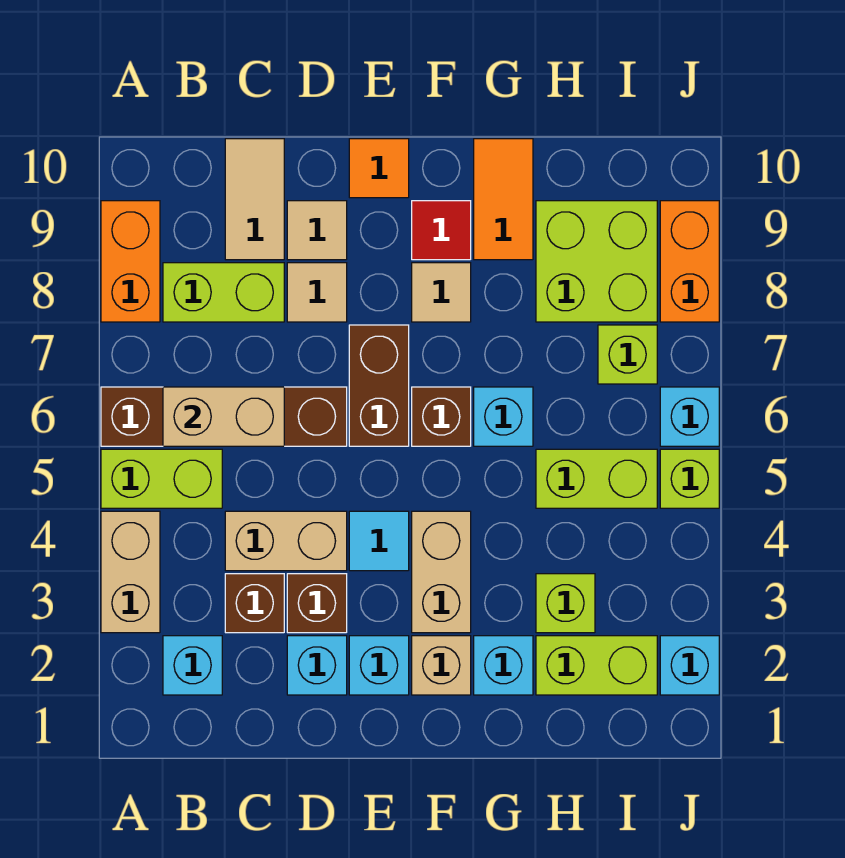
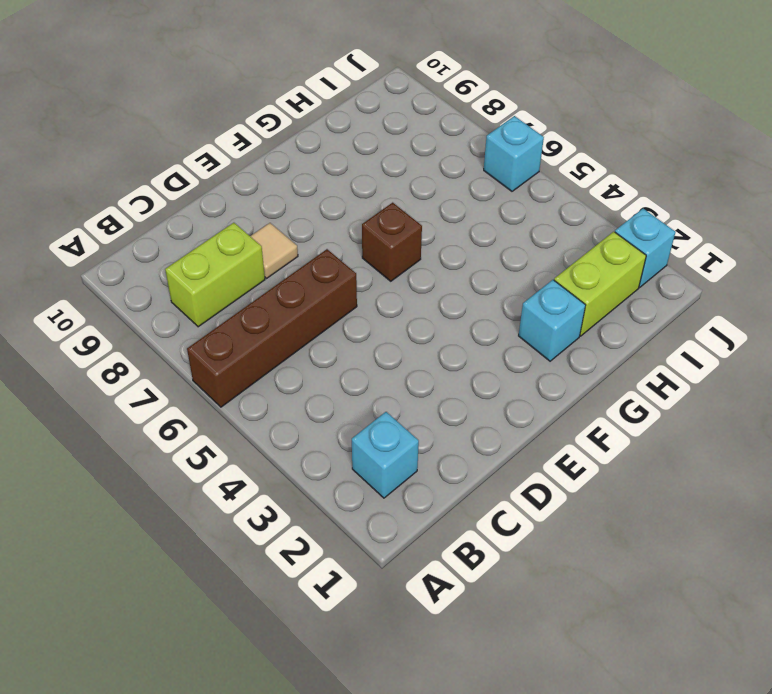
none -> tan 1x2 brick [101,511,160,633]
none -> lime 1x2 brick [101,449,222,508]
none -> orange 1x2 brick [101,201,160,322]
none -> brown 1x1 brick [225,574,284,633]

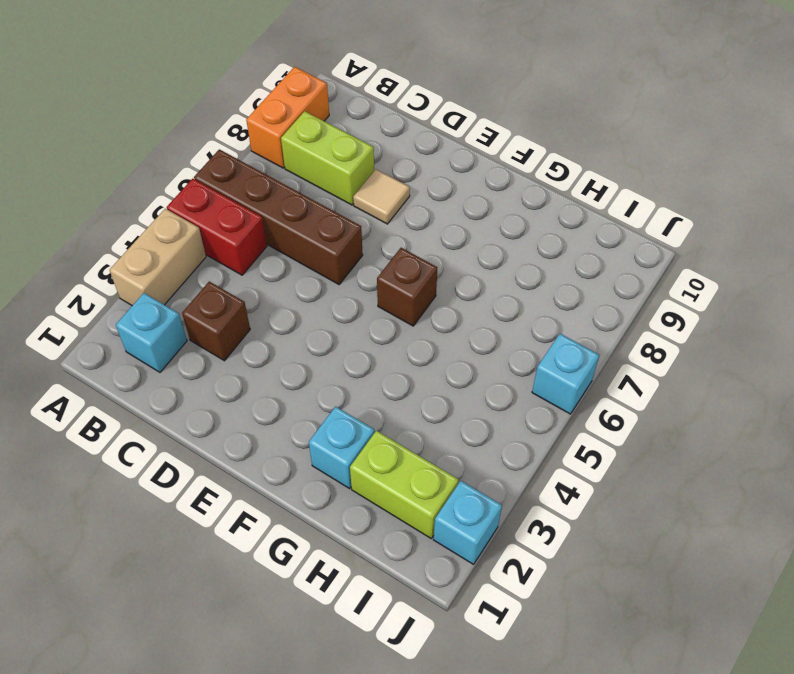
red 1x2 brick [167,179,267,275] -> lime 1x2 brick [101,449,222,508]
none -> tan 1x2 brick [225,511,347,571]
none -> tan 1x2 tile [225,139,284,260]
none -> cyan 1x1 brick [287,636,347,695]
none -> brown 1x1 brick [287,574,347,633]

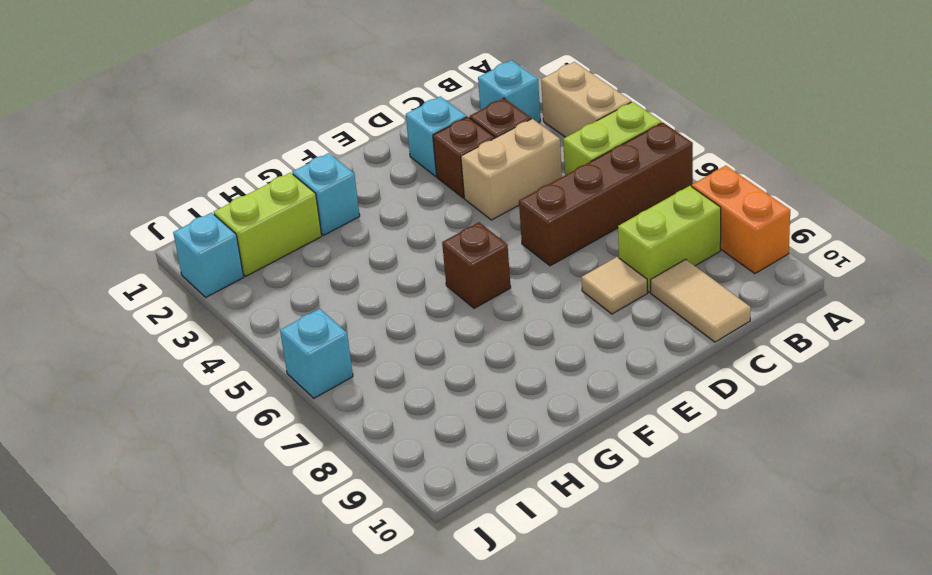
none -> tan 1x1 tile [287,201,347,260]
none -> cyan 1x1 brick [349,636,409,695]
none -> cyan 1x1 tile [349,511,409,571]
none -> brown 1x2 brick [349,325,409,446]

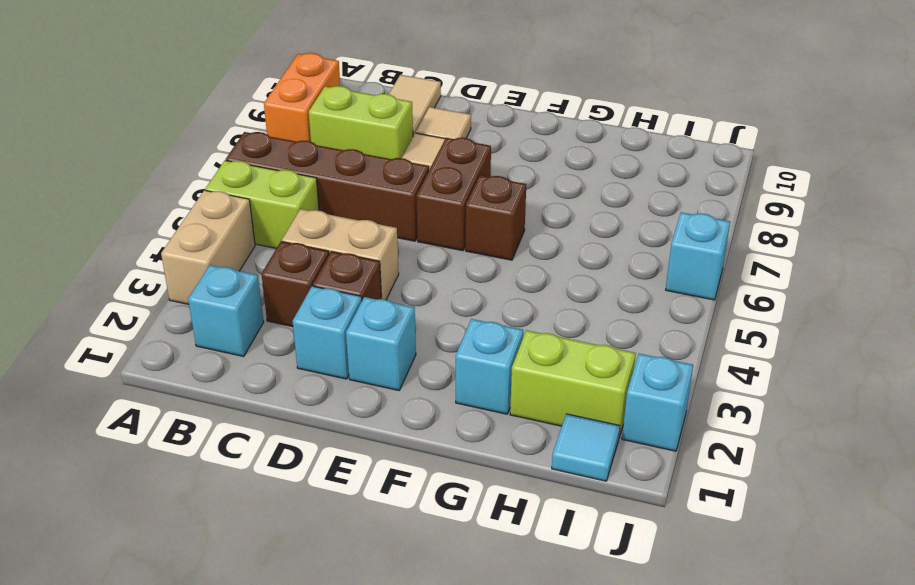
cyan 1x1 tile [552,414,620,481] -> cyan 1x1 tile moved to [349,511,409,571]
none -> orange 1x1 tile [349,139,409,198]
none -> tan 1x1 brick [412,636,471,695]
none -> tan 1x2 brick [412,511,471,633]
none -> tan 1x1 tile [412,263,471,322]

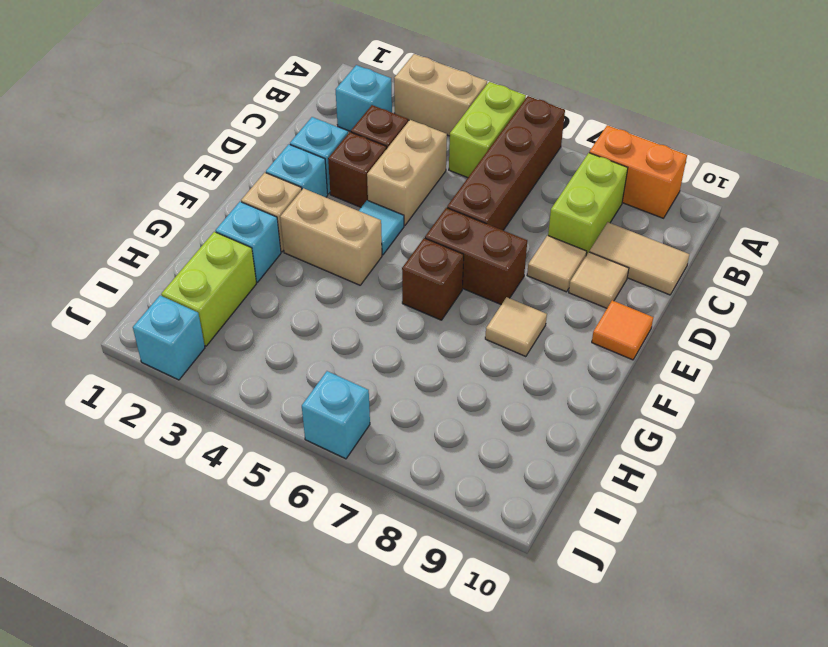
none -> red 1x1 tile [412,201,471,260]
none -> cyan 1x1 brick [474,387,533,446]
none -> orange 1x2 tile [474,139,533,260]
none -> lime 1x1 brick [536,574,595,633]

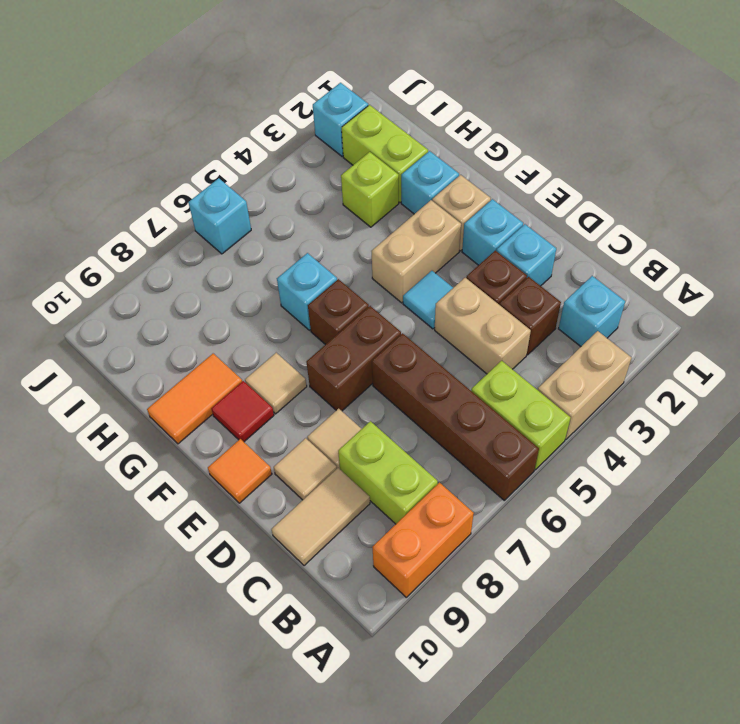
none -> lime 1x2 brick [536,449,657,508]
none -> lime 2x2 brick [536,201,657,322]
none -> lime 1x1 brick [598,325,657,384]
none -> lime 1x1 brick [660,449,719,508]

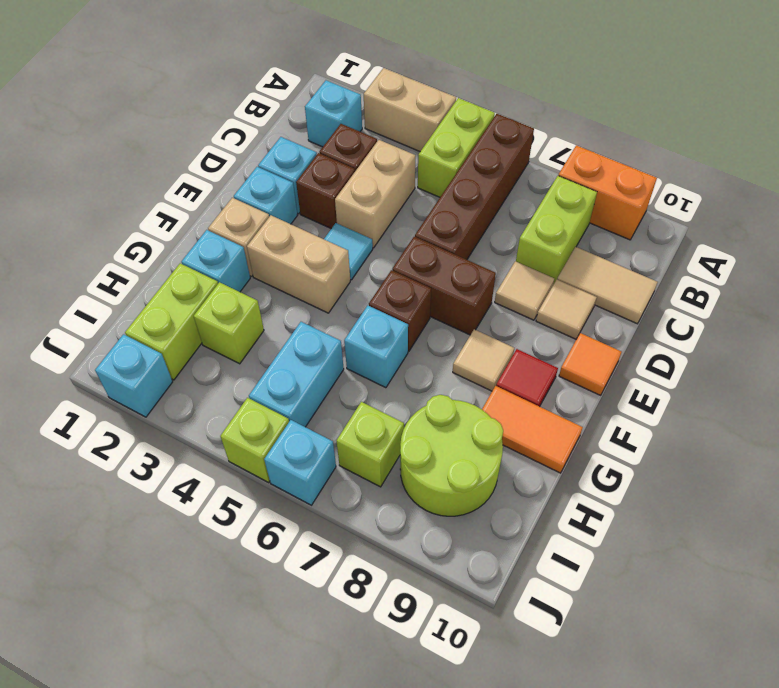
cyan 1x2 brick [249,322,344,427] -> lime 1x2 brick [536,449,657,508]
lime 2x2 round brick [400,395,503,516] -> lime 2x2 brick [536,201,657,322]
none -> orange 1x2 brick [660,201,719,322]
none -> tan 1x2 brick [163,387,284,446]

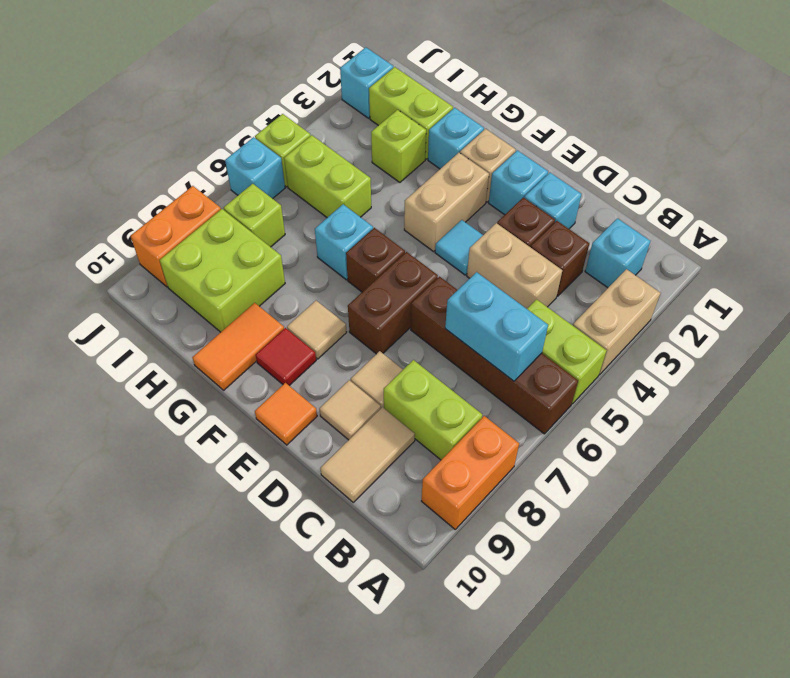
cyan 1x2 brick [445,272,548,381] -> tan 1x2 brick [163,387,284,446]

